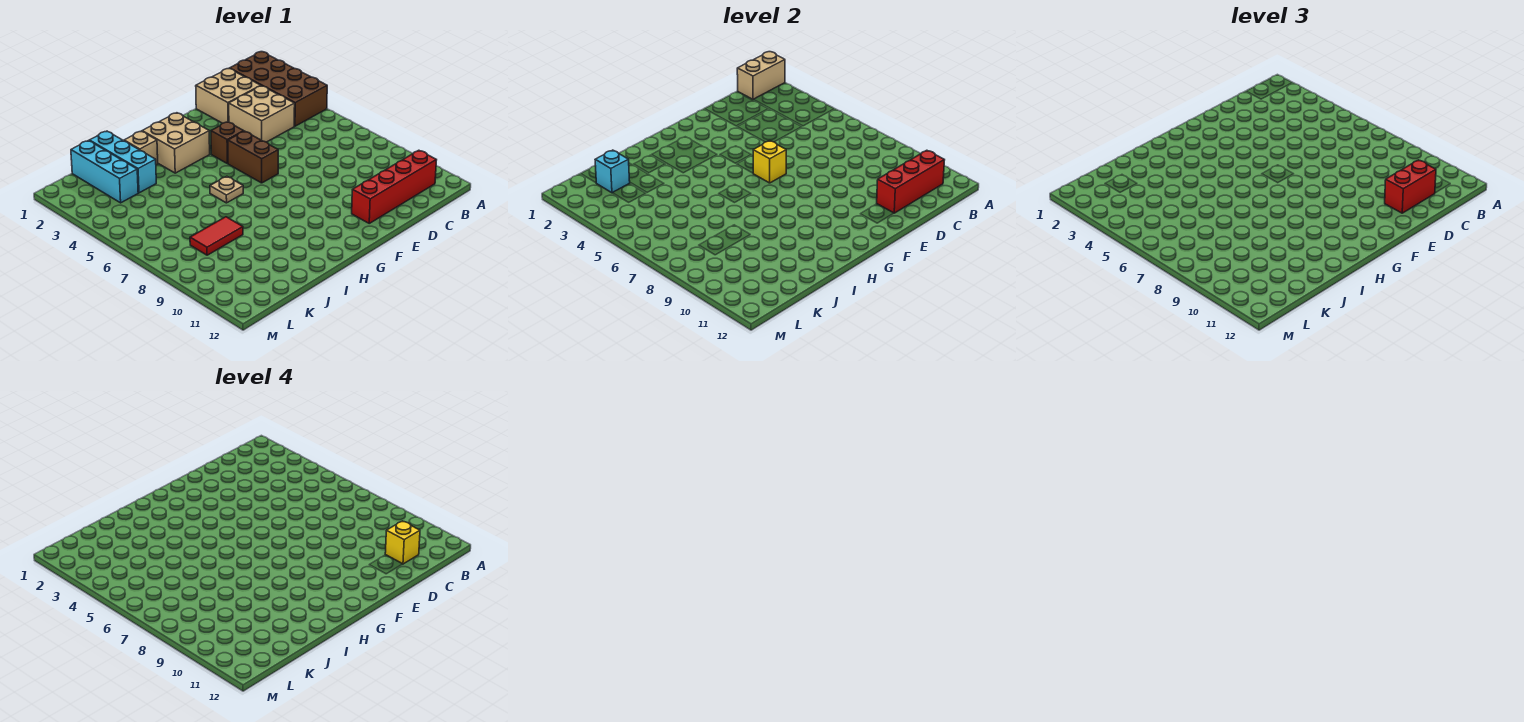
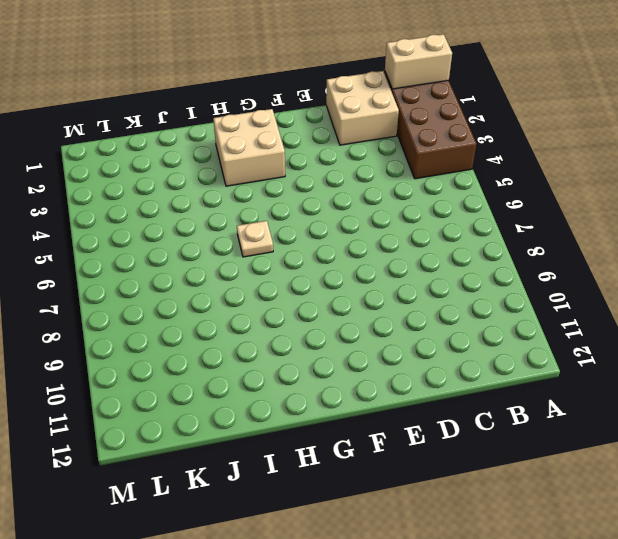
none -> red 1x4 brick [352,150,436,223]
none -> tan 2x2 brick [229,86,295,142]
none -> brown 1x1 brick [211,122,244,163]

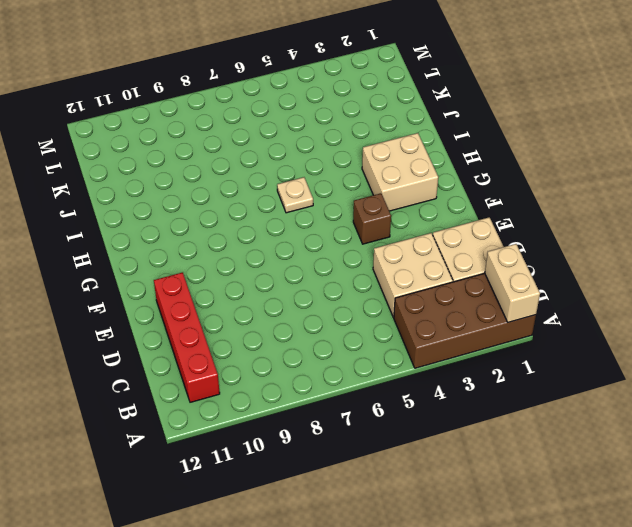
none -> brown 1x2 brick [228,131,278,183]
none -> tan 1x1 brick [124,131,158,165]
none -> cyan 1x3 brick [89,131,156,193]

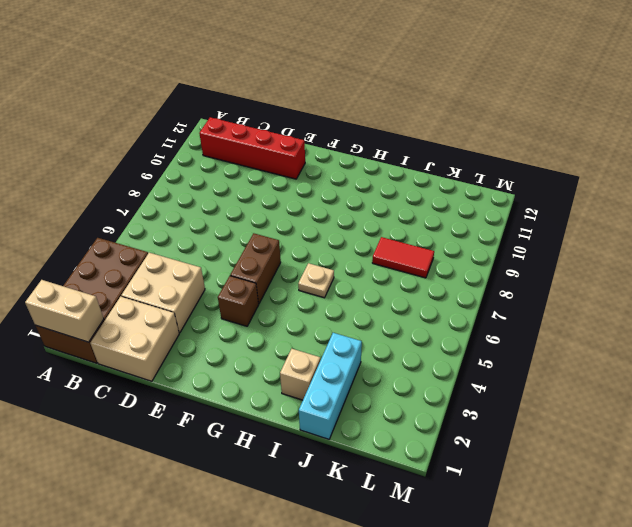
none -> tan 2x2 brick [142,113,210,173]
none -> cyan 1x3 brick [71,141,138,203]
none -> red 1x3 brick [877,150,944,213]

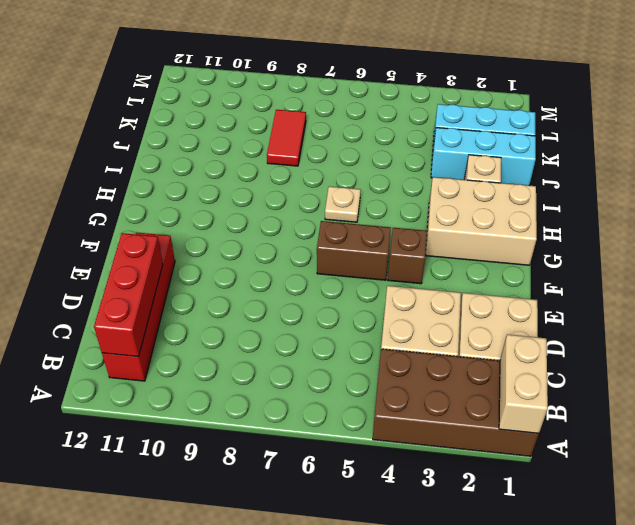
tan 2x3 brick [425,177,537,265] -> tan 2x2 brick [142,113,210,173]
none -> yellow 1x1 brick [753,141,786,183]
none -> cyan 1x1 brick [595,150,630,193]
none -> red 1x2 brick [1385,160,1436,213]

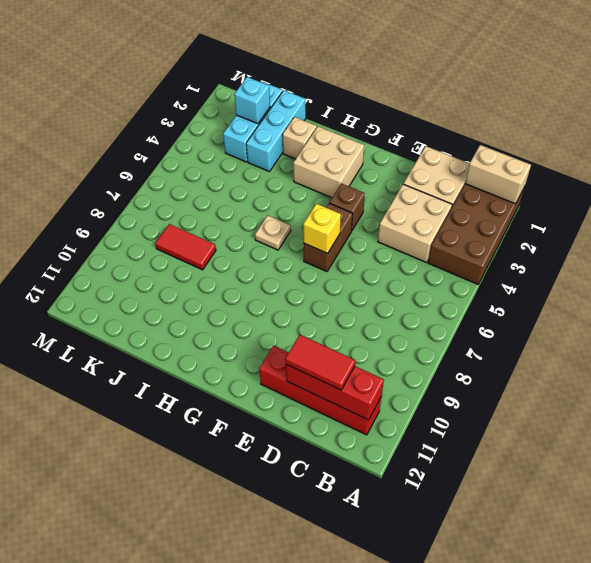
red 1x2 tile [285,335,355,390] -> red 1x2 brick [1385,160,1436,213]
none -> yellow 1x1 brick [385,521,420,564]

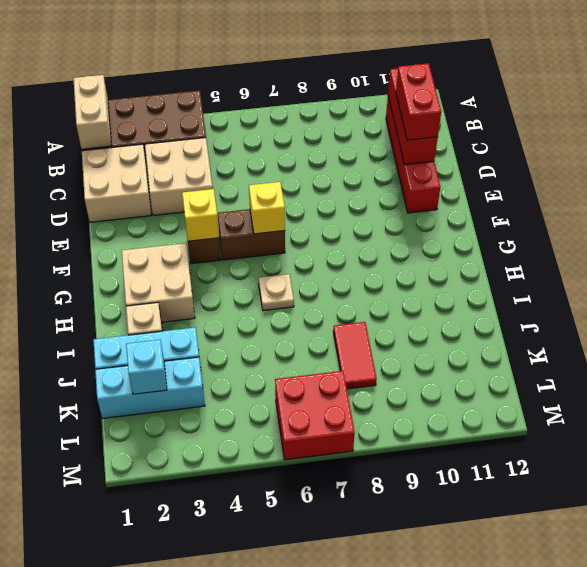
yellow 1x1 brick [182,189,219,241] -> yellow 1x1 brick moved to [385,521,420,564]
red 2x2 brick [275,371,355,460] -> none

